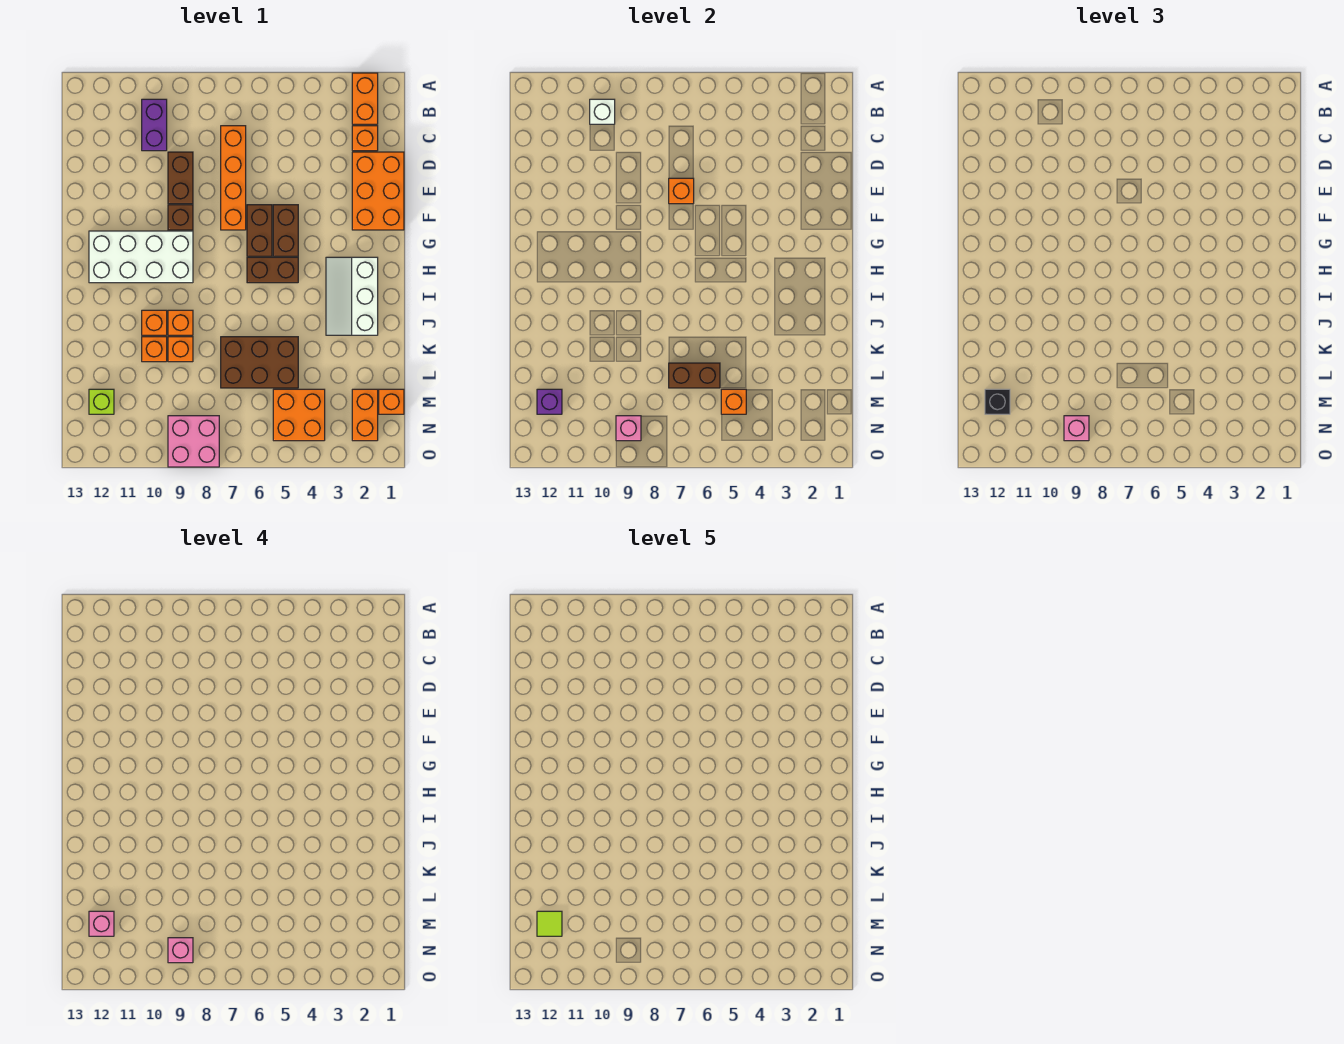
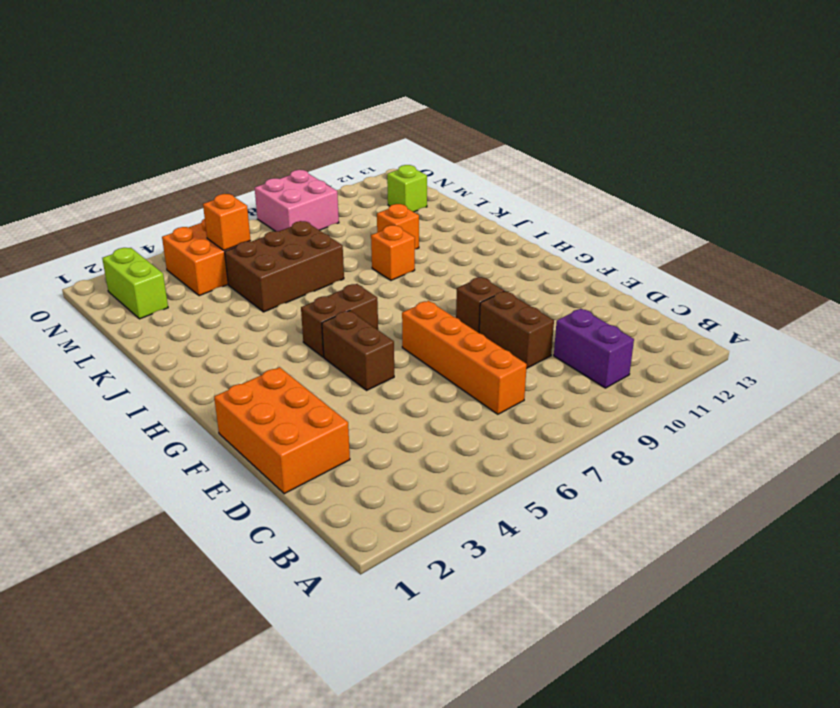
lime 1x2 brick [102,248,168,319] -> orange 1x2 brick [352,389,378,441]
none -> orange 1x2 brick [352,73,378,124]
none -> orange 1x1 brick [352,126,378,151]
none -> brown 1x2 brick [247,205,272,256]
none -> white 2x4 brick [89,231,193,283]

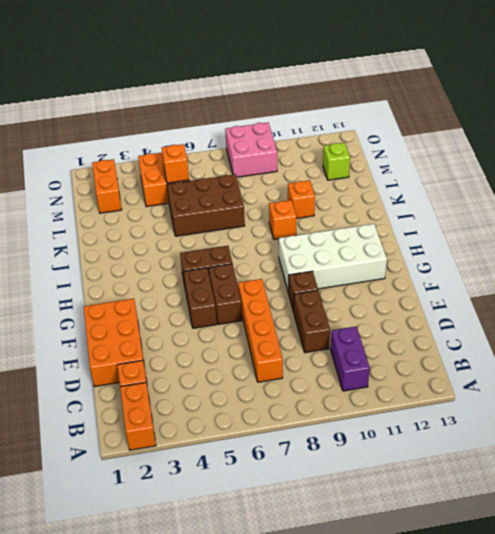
none -> white 2x3 slope [326,257,378,335]
none -> orange 1x1 brick [142,310,167,335]
none -> orange 1x1 brick [168,337,193,362]
none -> orange 1x1 brick [379,389,404,414]

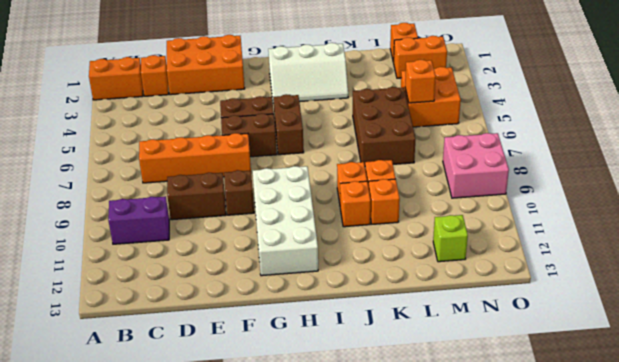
none -> white 1x1 brick [590,99,615,124]
none -> orange 1x1 brick [669,178,694,204]
none -> brown 1x2 brick [669,363,720,388]
none -> purple 1x1 brick [537,389,562,414]

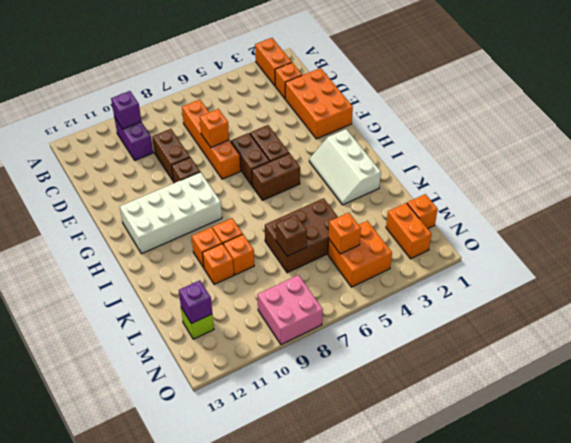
purple 1x1 brick [111,91,141,129] -> white 1x1 brick [590,99,615,124]
brown 1x1 brick [276,215,307,256] -> brown 1x2 brick [669,363,720,388]
none -> pink 1x1 brick [616,416,641,441]
none -> black 1x1 brick [985,389,1010,414]
none -> pink 1x1 brick [1064,416,1089,441]
none -> pink 1x1 brick [89,911,114,936]

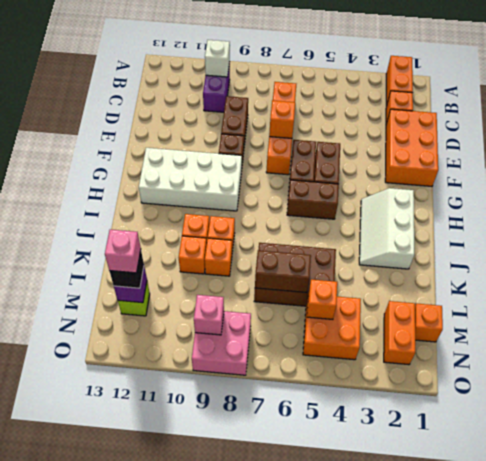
none -> pink 1x1 brick [1064,416,1089,441]
none -> pink 1x1 brick [168,938,193,963]
none -> lime 1x1 tile [537,911,562,936]

